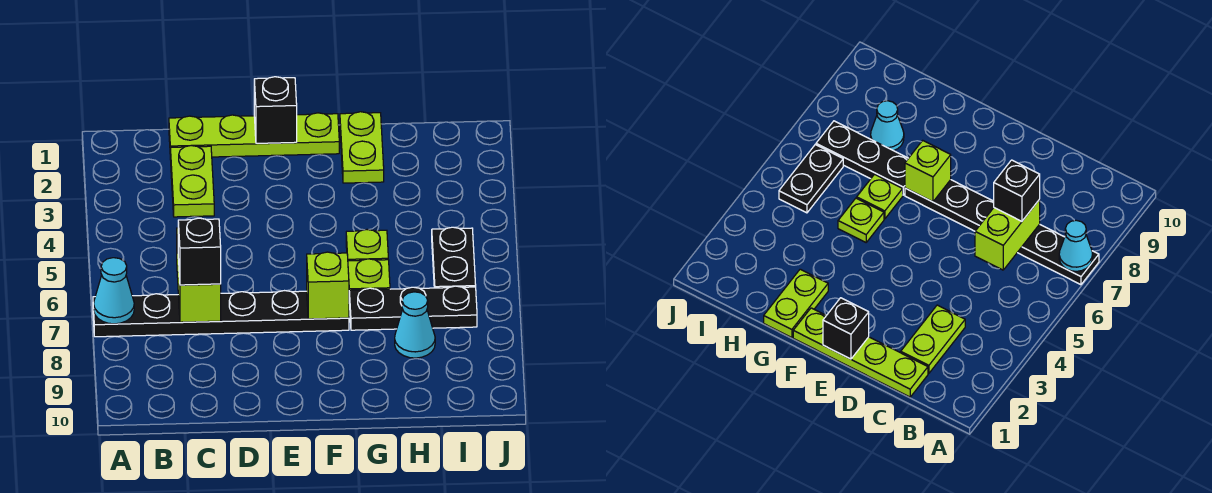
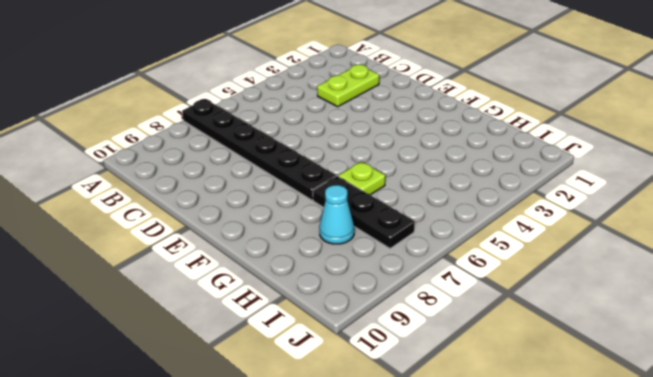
none -> lime 1x4 plate [169,113,339,157]
none -> lime 1x2 plate [340,112,384,183]
none -> lime 1x1 plate [346,230,388,261]

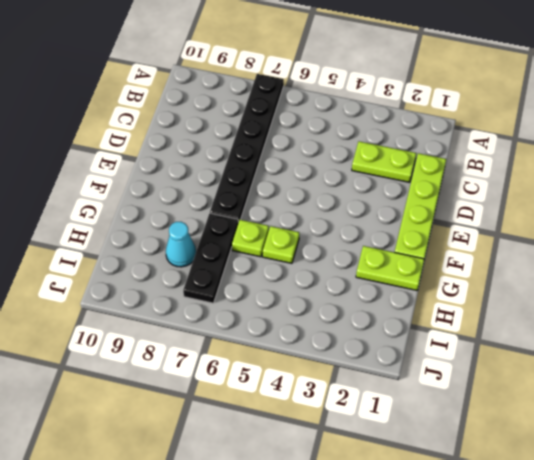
none -> black 1x2 plate [432,227,476,288]
none -> cyan 1x1 cone [94,258,134,324]
none -> lime 1x2 brick [177,228,221,322]

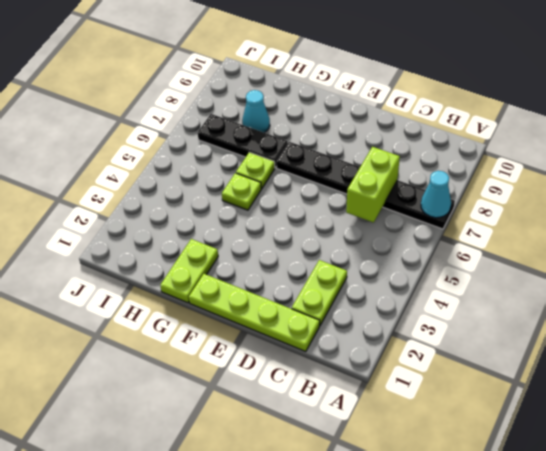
none -> black 1x2 plate [432,227,476,288]
none -> black 1x1 brick [254,77,297,143]
none -> lime 1x1 brick [307,252,349,319]

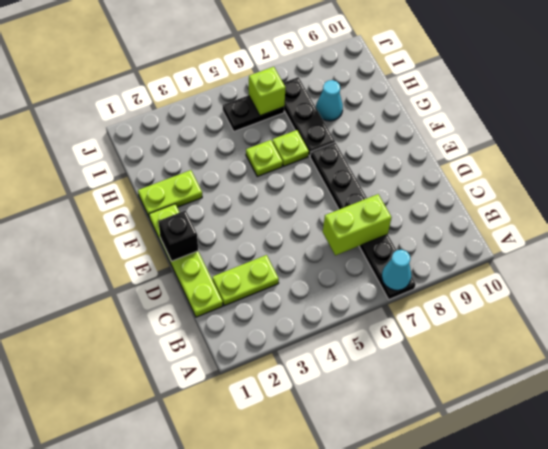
lime 1x1 brick [249,67,286,116] -> lime 1x1 brick moved to [307,252,349,319]
none -> black 1x1 brick [178,218,221,285]

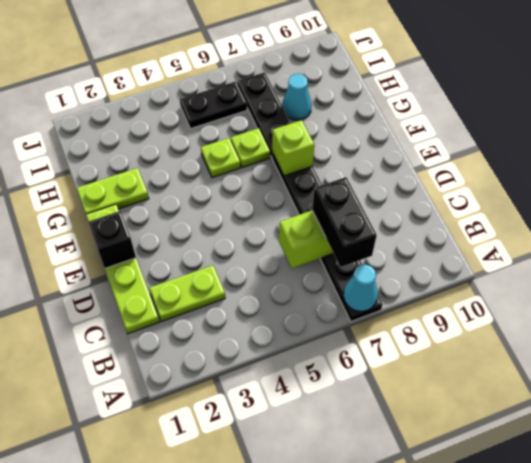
black 1x2 brick [312,177,377,267] -> black 1x1 brick [178,218,221,285]

